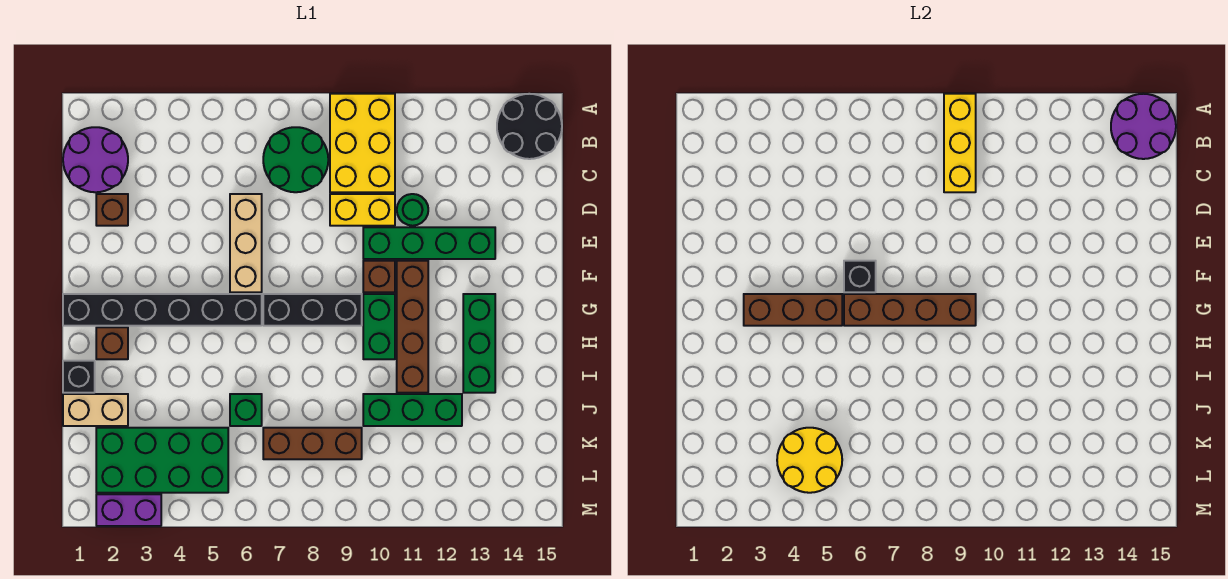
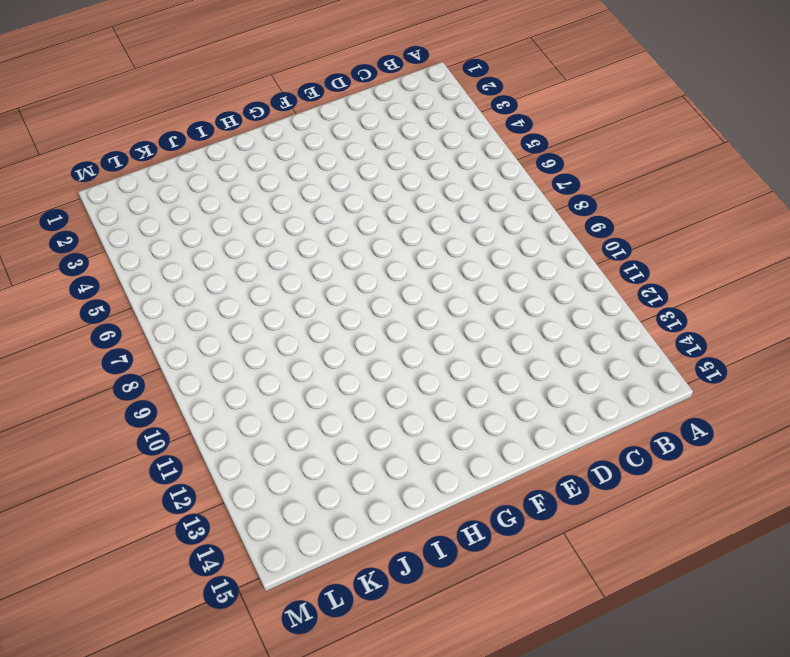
none -> yellow 2x3 brick [330,94,395,192]
none -> black 2x2 round brick [497,94,562,159]
none -> purple 2x2 round brick [63,127,128,192]

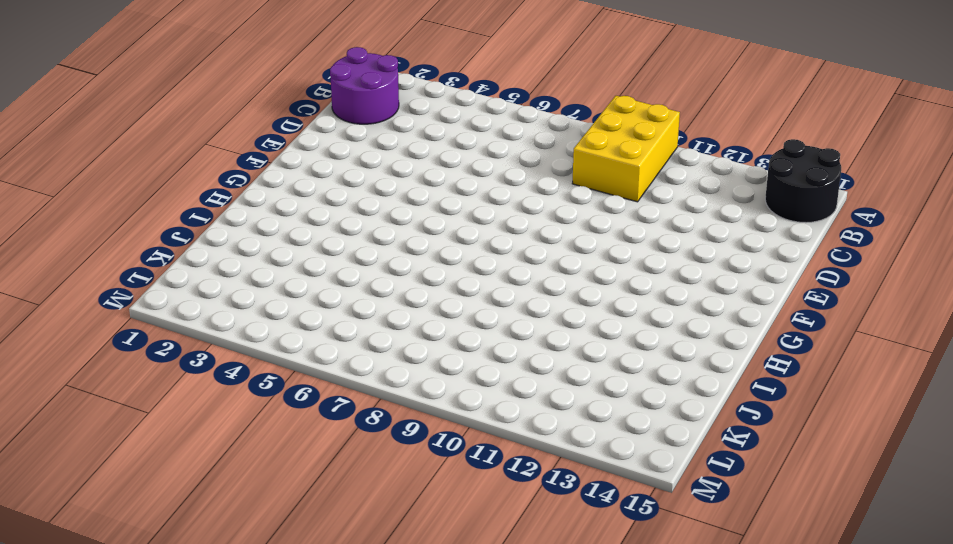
none -> green 2x2 round brick [263,127,328,192]
none -> brown 1x1 brick [96,194,128,226]
none -> tan 1x3 brick [230,194,262,292]

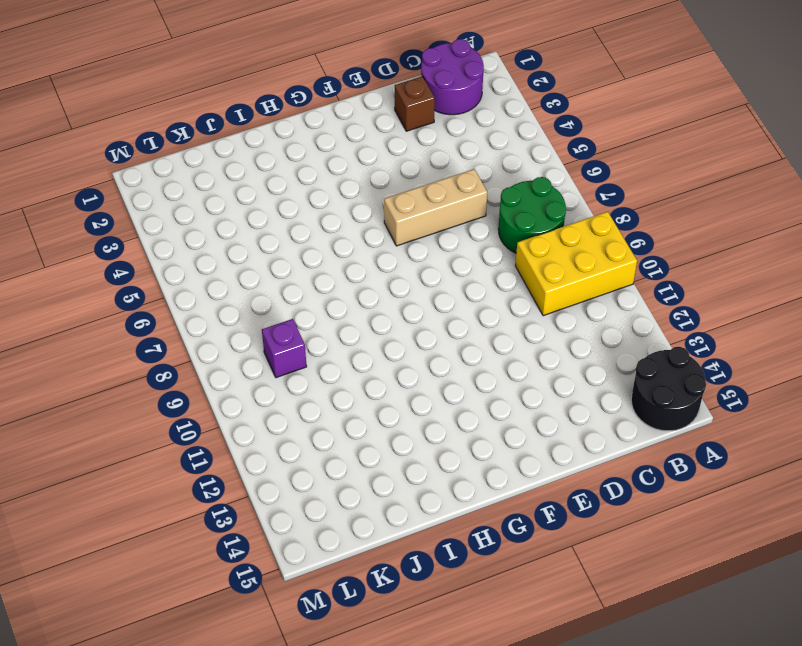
purple 1x1 brick [262,319,307,378] -> brown 1x3 brick [263,428,362,459]
none -> yellow 1x2 brick [330,194,395,226]
none -> green 1x1 round brick [397,194,428,226]
none -> green 1x4 brick [363,227,495,259]

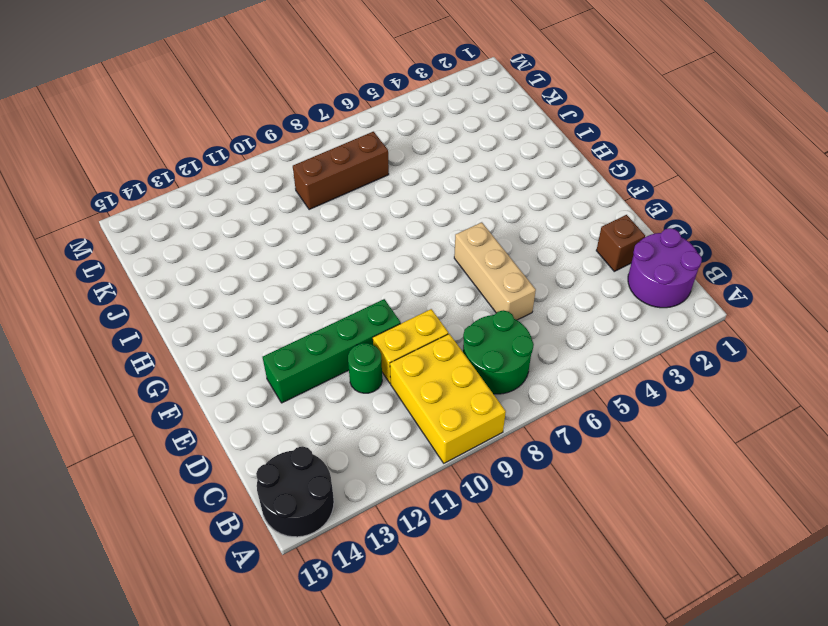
none -> brown 1x1 brick [363,261,395,292]
none -> brown 1x4 brick [397,261,428,393]
none -> black 1x6 brick [63,294,262,326]

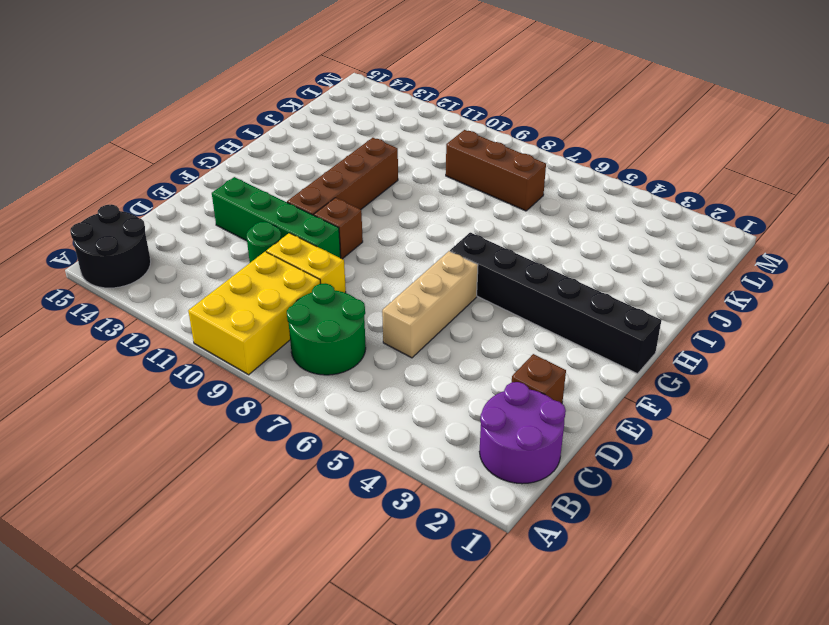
none -> black 1x3 brick [263,294,362,326]
none -> green 1x2 brick [363,294,395,359]
none -> green 1x3 brick [463,294,495,393]

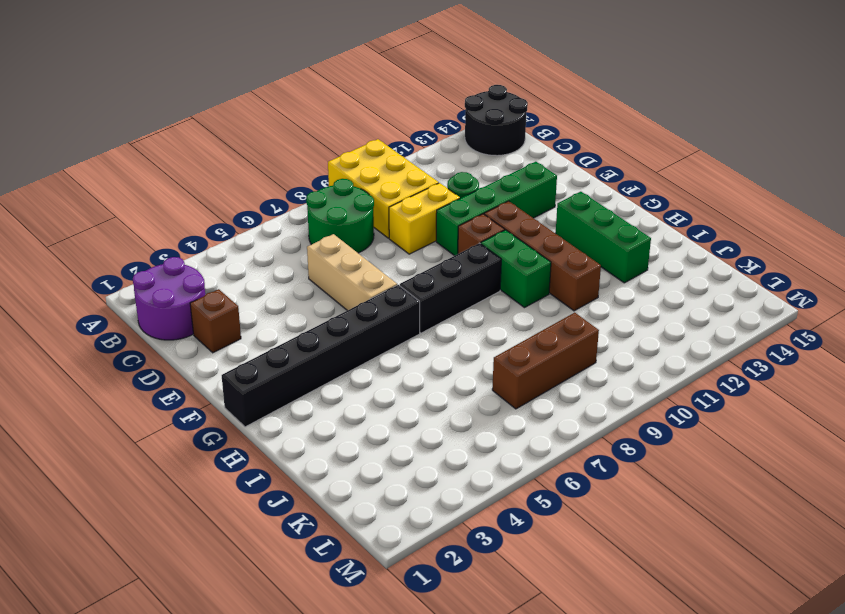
none -> brown 1x1 brick [96,327,128,359]
none -> black 1x1 brick [63,361,95,393]
none -> tan 1x2 brick [63,394,128,426]

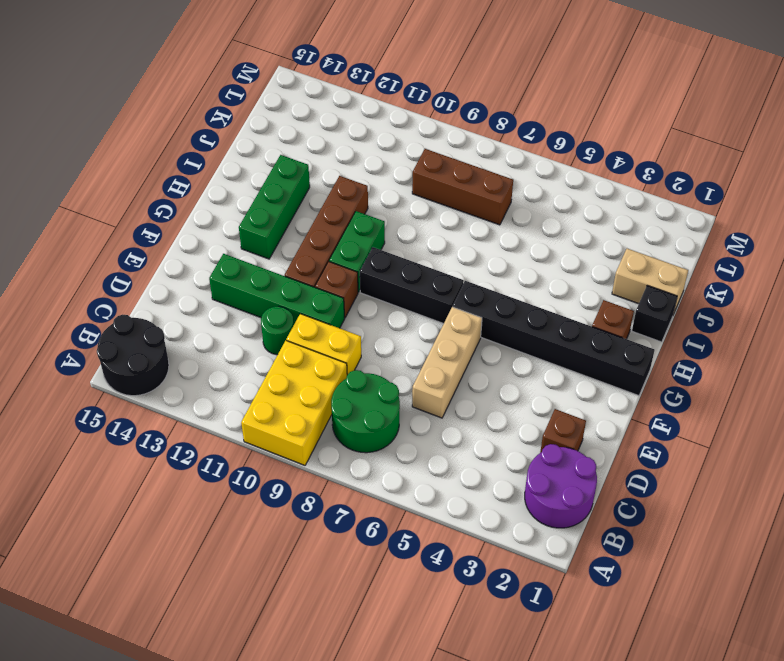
none -> green 1x1 brick [230,394,262,426]
none -> green 1x3 brick [363,394,462,426]
none -> green 2x4 brick [96,428,228,493]

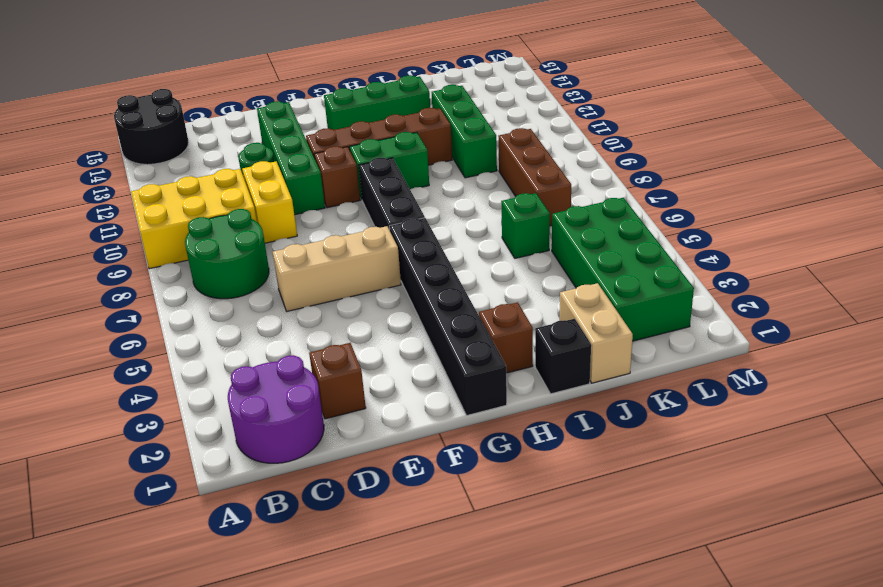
none -> purple 1x2 brick [96,494,161,526]
none -> yellow 1x3 brick [944,94,976,192]
none -> purple 2x2 round brick [1111,94,1176,159]

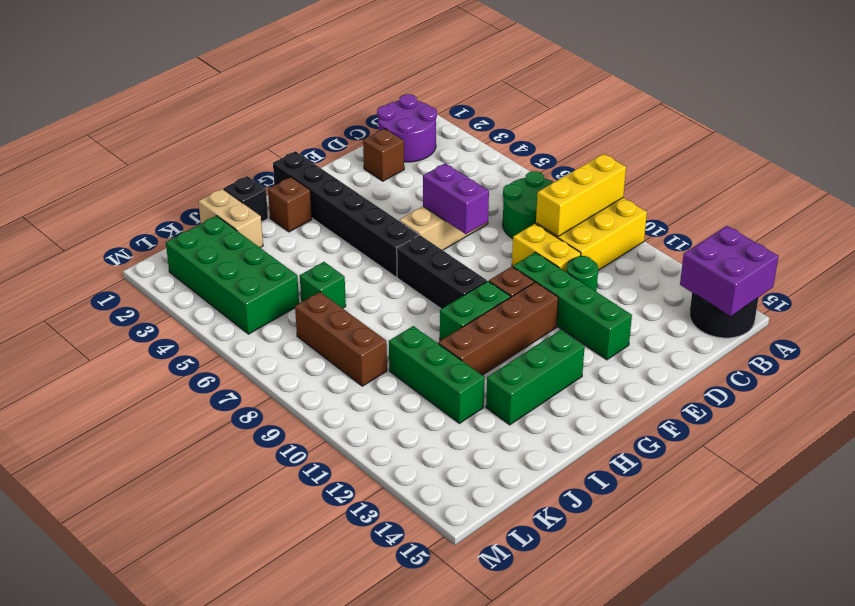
purple 2x2 brick [680,226,778,316] -> purple 2x2 round brick [1111,94,1176,159]
purple 1x2 brick [423,163,489,234] -> purple 1x2 brick moved to [96,494,161,526]
none -> black 1x1 brick [844,261,876,292]
none -> brown 1x3 brick [744,294,842,326]
none -> brown 1x4 brick [844,294,976,326]

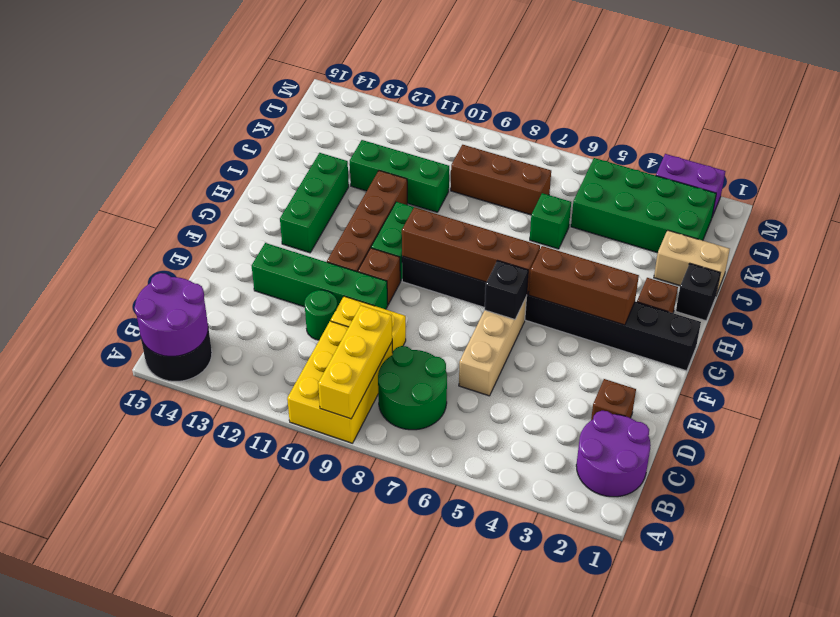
none -> yellow 2x2 round brick [777,428,842,493]

